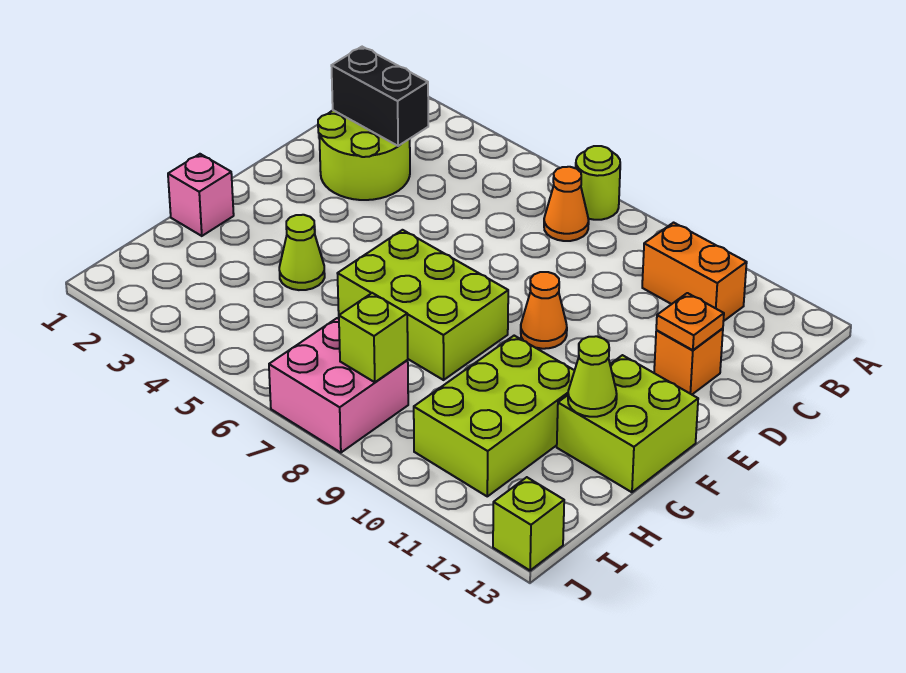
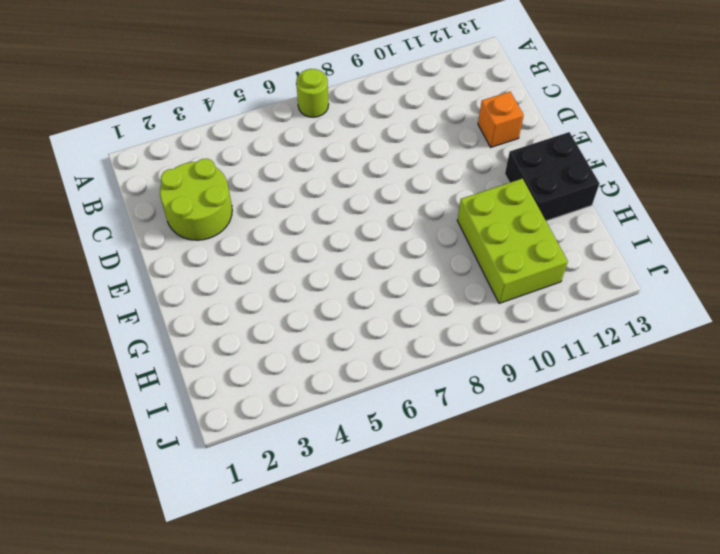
black 2x2 brick [505,132,600,221] -> lime 2x2 brick [557,355,698,492]
none -> orange 1x1 cone [544,167,589,241]
none -> orange 1x2 brick [642,223,747,321]
none -> orange 1x1 cone [521,272,567,349]

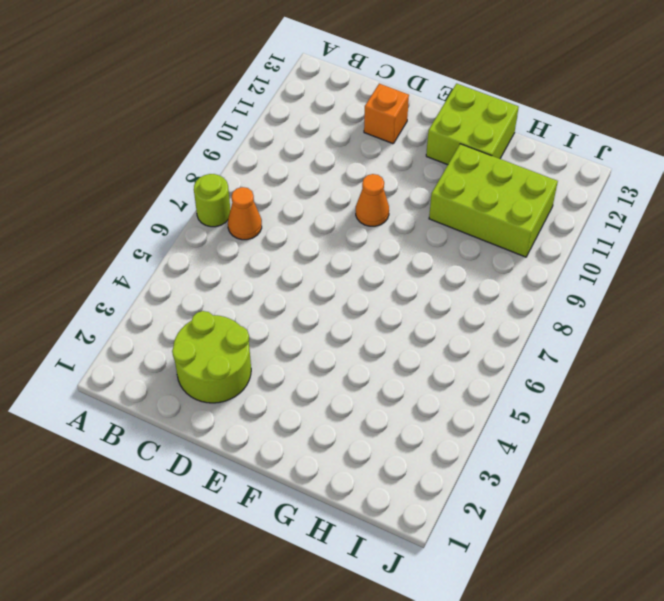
none -> orange 1x2 brick [642,223,747,321]
none -> lime 2x3 brick [337,230,508,380]
none -> pink 1x1 brick [168,154,234,236]

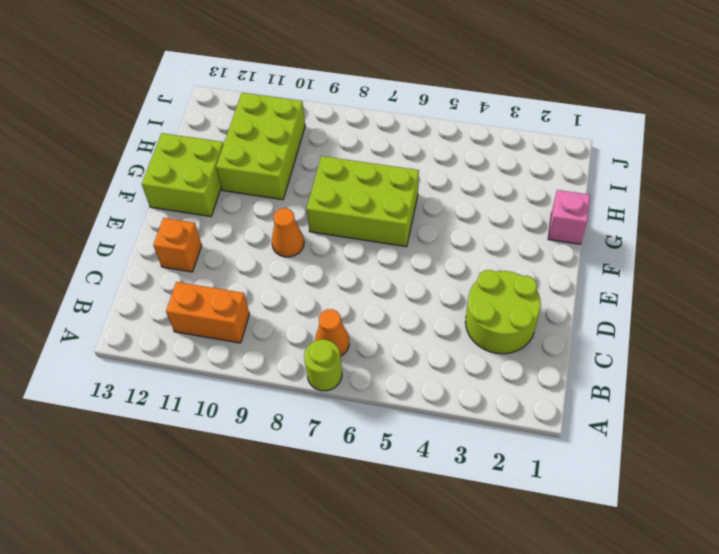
none -> lime 1x1 cone [279,215,325,290]
none -> pink 2x2 brick [269,318,408,453]
none -> lime 1x1 brick [493,477,564,571]

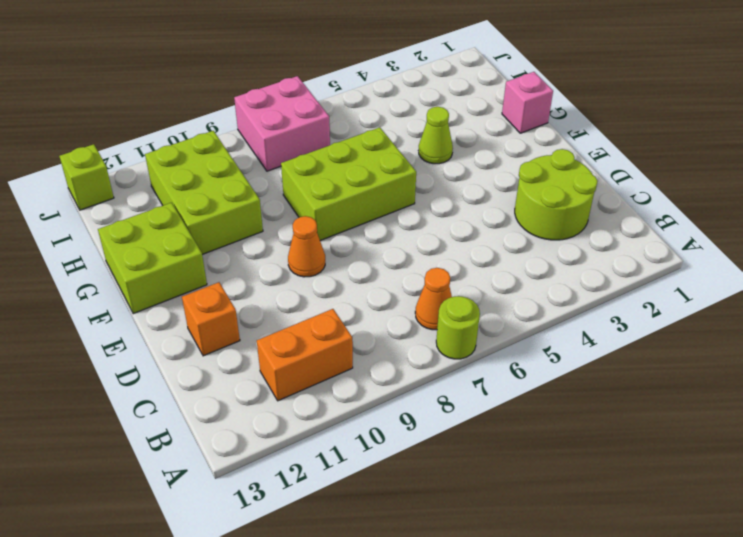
none -> black 1x2 brick [331,47,428,146]
none -> orange 1x1 plate [656,293,724,350]
none -> lime 1x1 cone [568,336,617,417]

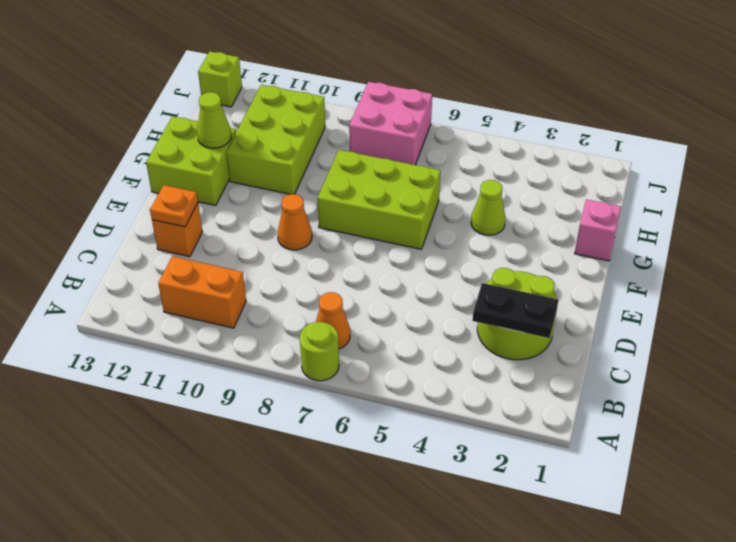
black 1x2 plate [472,283,558,338] -> black 1x2 brick [331,47,428,146]
none -> lime 1x1 brick [339,293,408,382]

